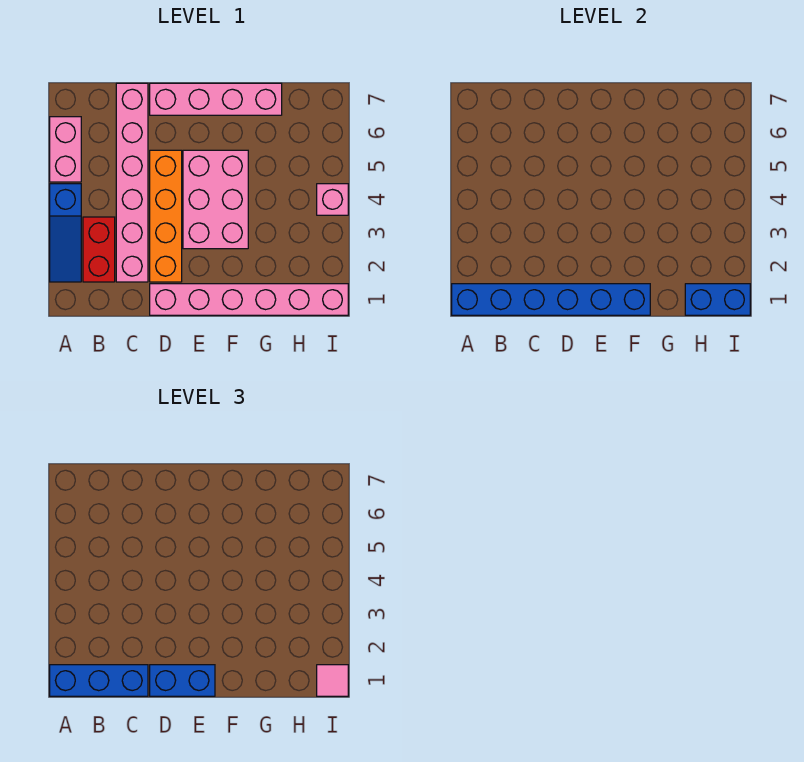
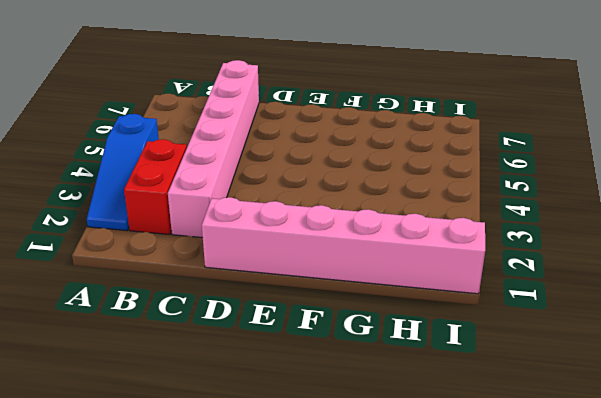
none -> pink 1x2 brick [50,117,81,182]
none -> orange 1x4 brick [150,150,182,282]
none -> pink 1x4 brick [150,83,282,115]

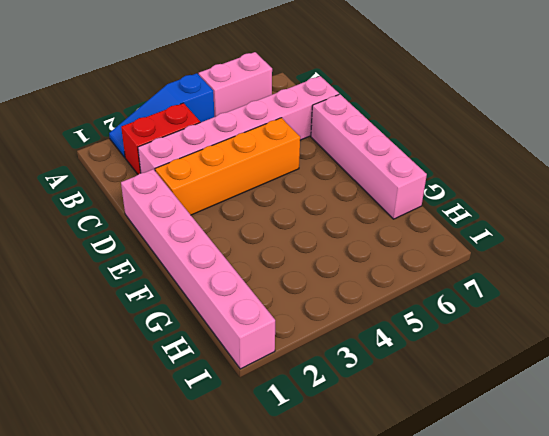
none -> pink 2x3 brick [183,150,248,249]
none -> pink 1x1 brick [317,184,348,215]
none -> blue 1x6 brick [452,284,650,315]

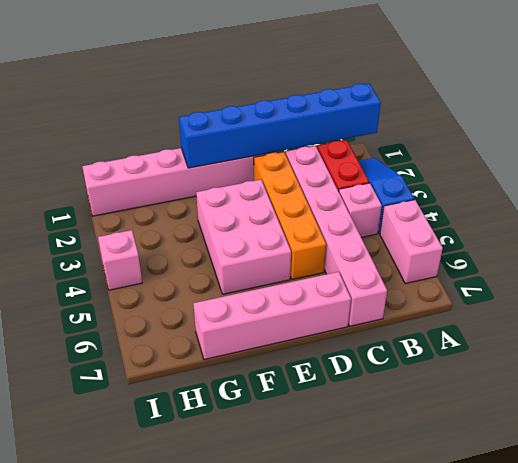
pink 1x1 brick [339,183,382,237] -> none
none -> blue 1x2 brick [685,284,750,315]
none -> blue 1x3 brick [50,665,148,696]
none -> blue 1x2 brick [150,665,215,696]

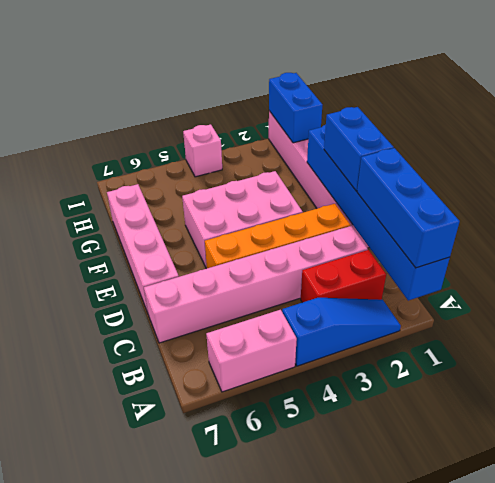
none -> pink 1x1 tile [317,665,348,696]

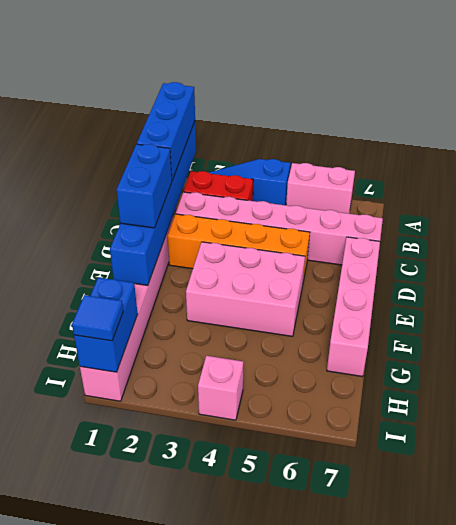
blue 1x1 tile [72,295,123,341] -> pink 1x1 tile [317,665,348,696]

